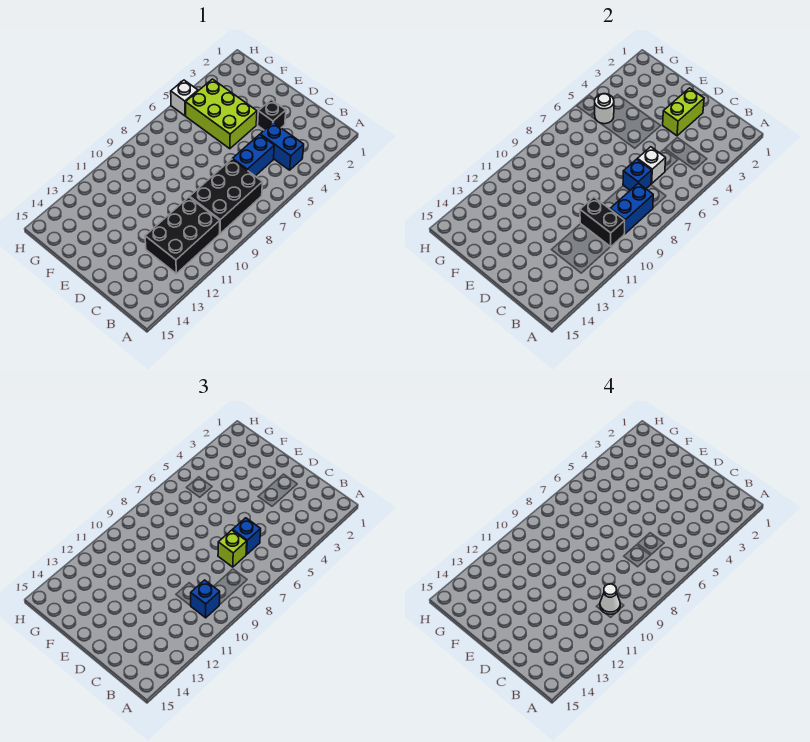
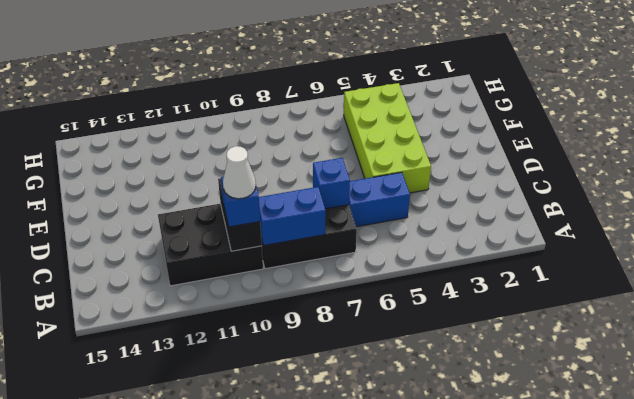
lime 2x4 brick [344,83,431,193] -> lime 2x3 brick [186,79,257,149]
none -> blue 1x2 brick [260,123,304,170]
none -> black 1x1 brick [258,100,286,130]
none -> white 1x1 brick [171,80,198,116]

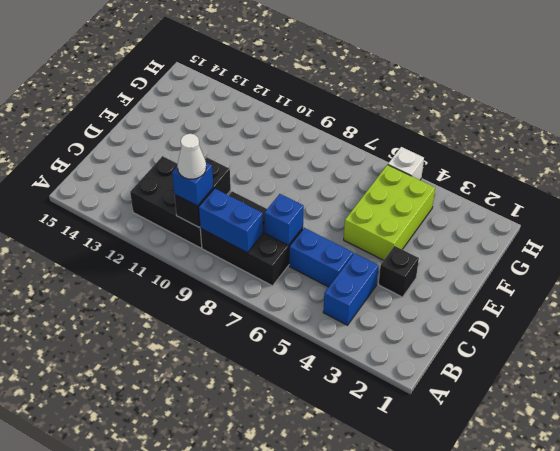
none -> white 1x1 brick [638,147,666,183]
none -> lime 1x2 brick [663,88,704,136]
none -> white 1x1 round brick [595,94,614,124]

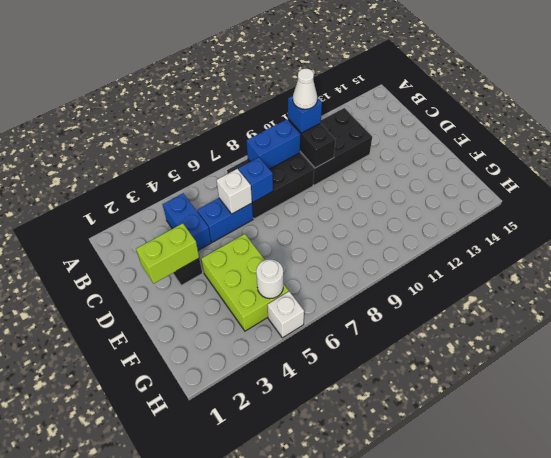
none -> blue 1x1 brick [233,518,261,554]
none -> lime 1x1 brick [218,530,247,567]

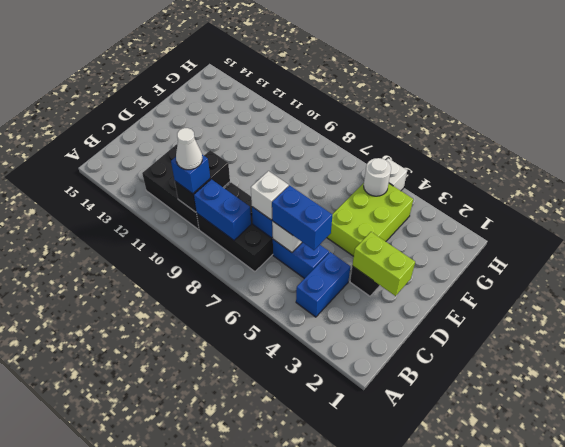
blue 1x2 brick [272,185,332,250] -> blue 1x1 brick [233,518,261,554]
white 1x1 brick [251,171,289,220] -> lime 1x1 brick [218,530,247,567]

